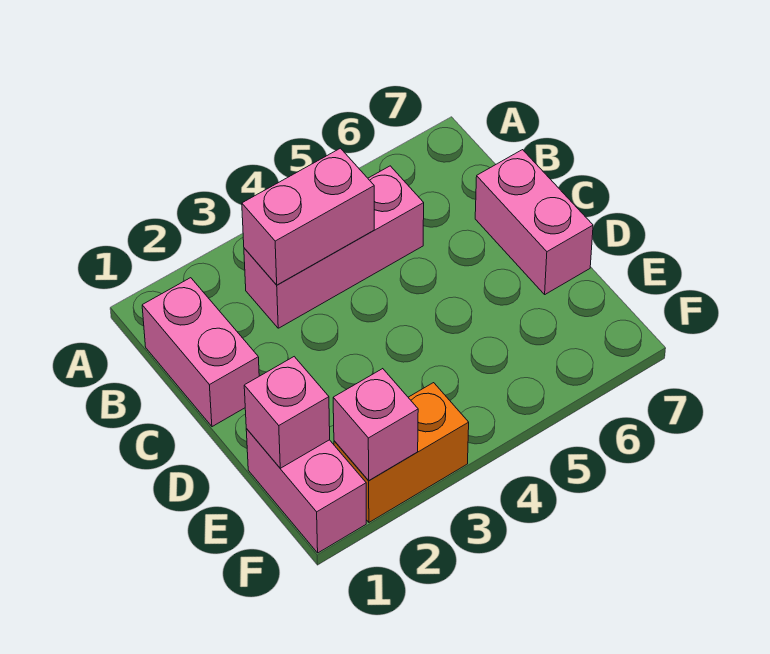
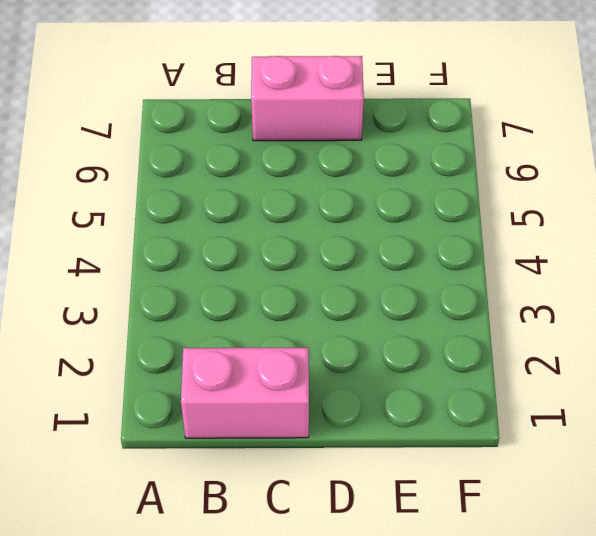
none -> pink 1x3 brick [244,166,424,328]
none -> pink 1x2 brick [246,429,366,553]

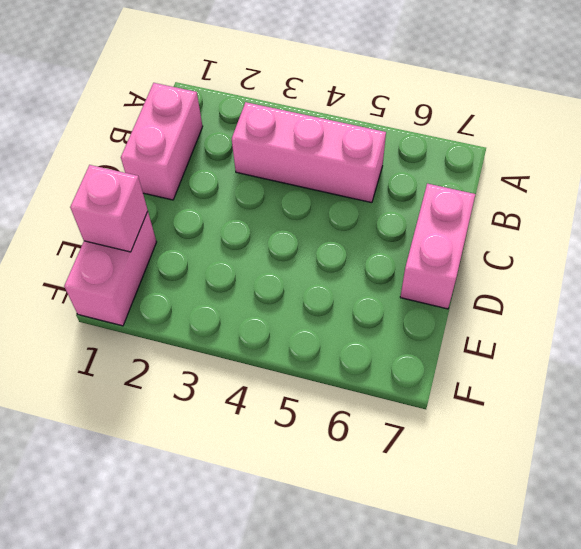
none -> orange 1x2 brick [334,383,469,522]
none -> pink 1x2 brick [242,148,374,285]

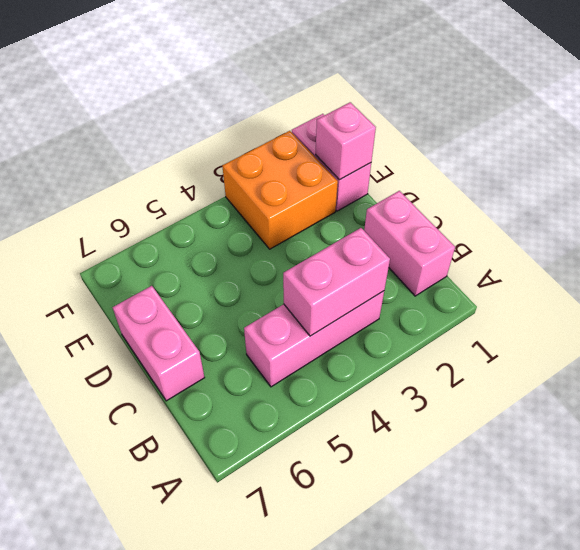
orange 2x2 brick [222,131,338,249] -> orange 1x2 brick [334,383,469,522]
none -> pink 1x1 brick [333,369,418,481]

